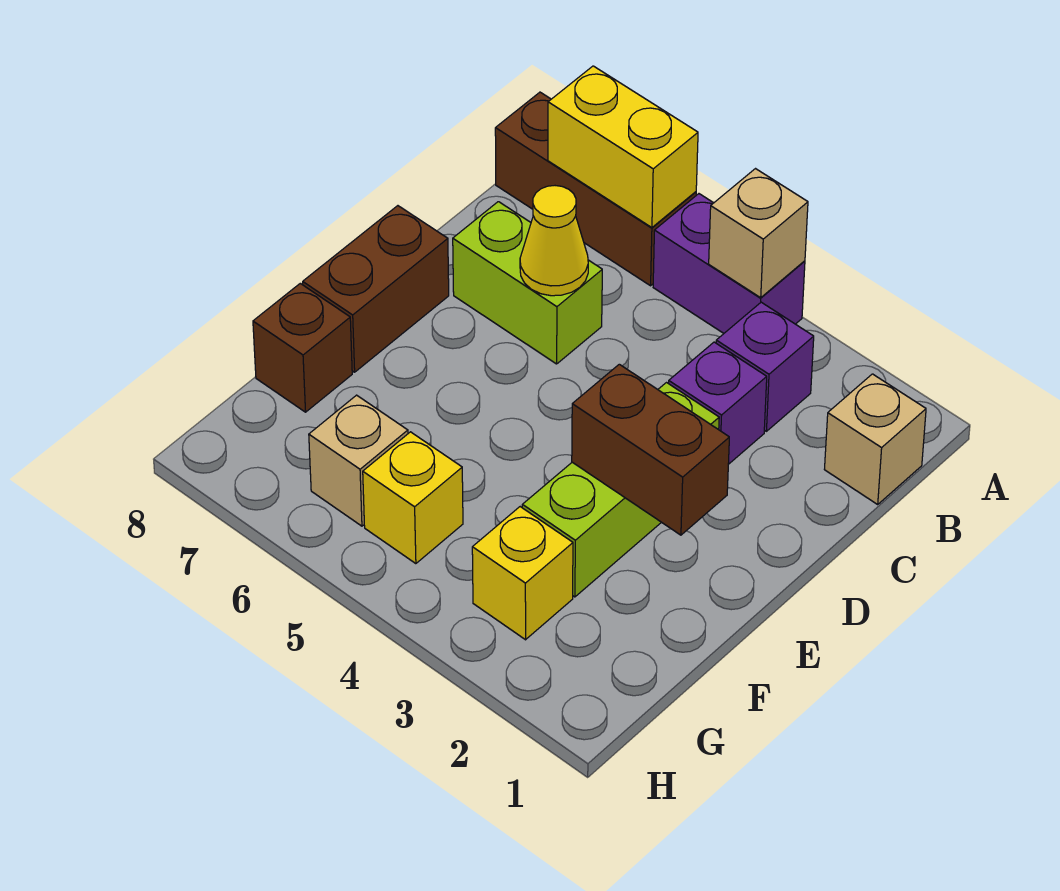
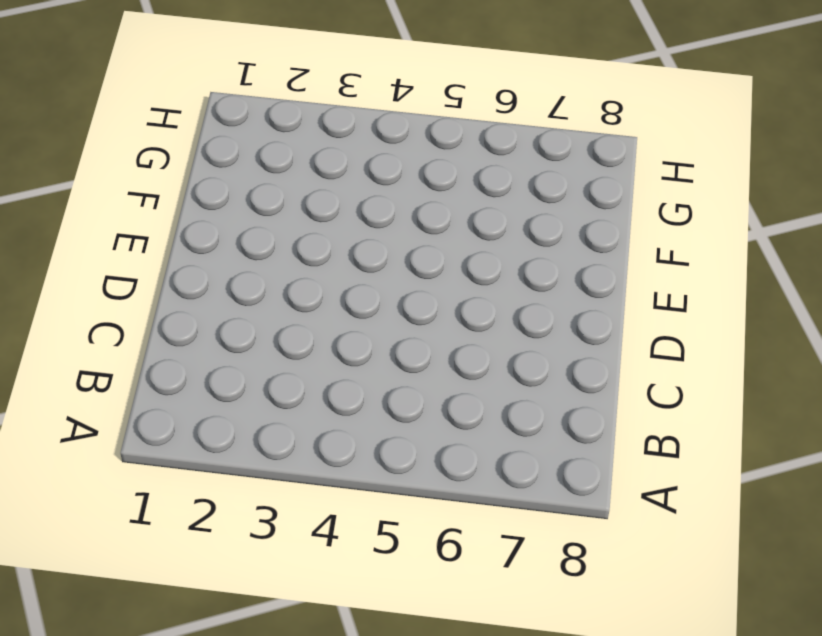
none -> purple 1x2 brick [653,194,805,333]
none -> brown 1x3 brick [495,92,696,286]
none -> tan 1x1 brick [824,374,926,504]

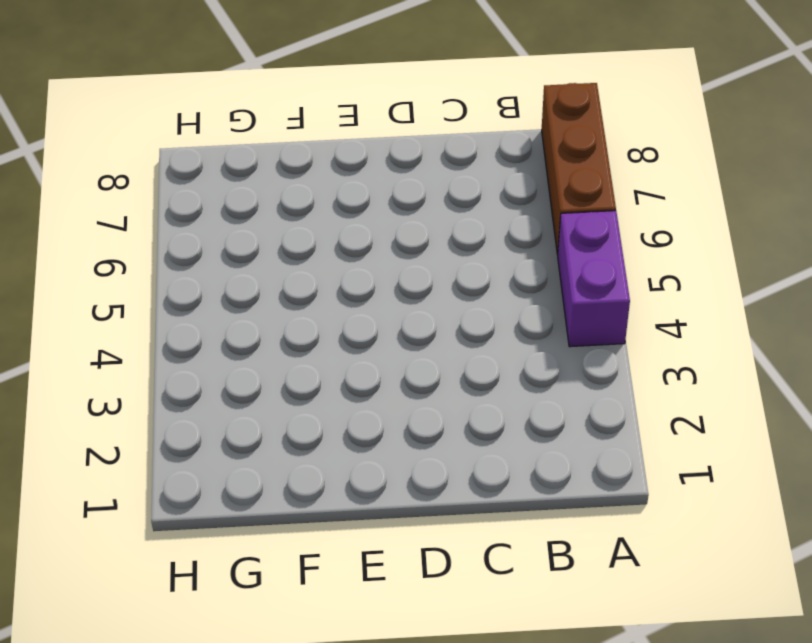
none -> tan 1x1 brick [824,374,926,504]
none -> purple 1x1 brick [716,302,814,431]
none -> purple 1x1 brick [669,342,767,464]

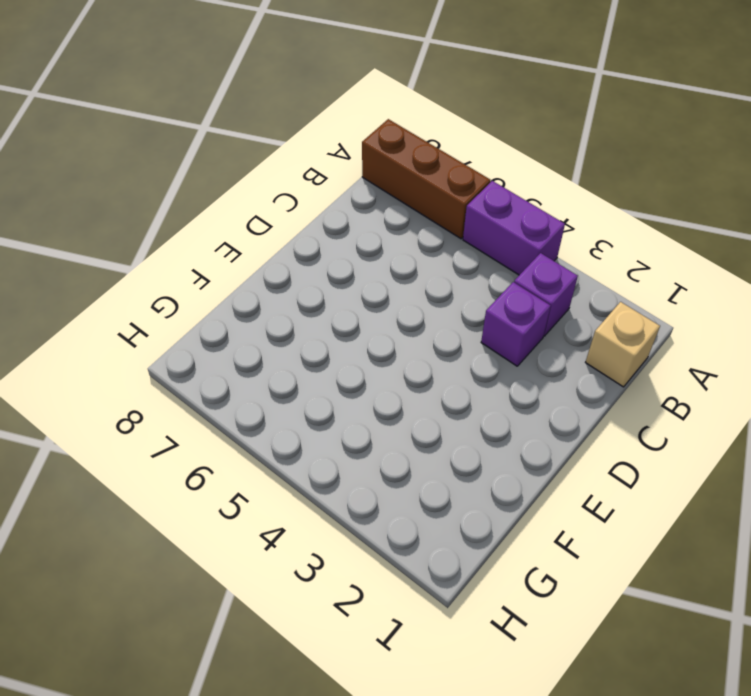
none -> lime 1x2 brick [453,202,602,364]
none -> lime 1x3 brick [522,383,719,597]
none -> brown 1x2 brick [303,206,449,372]

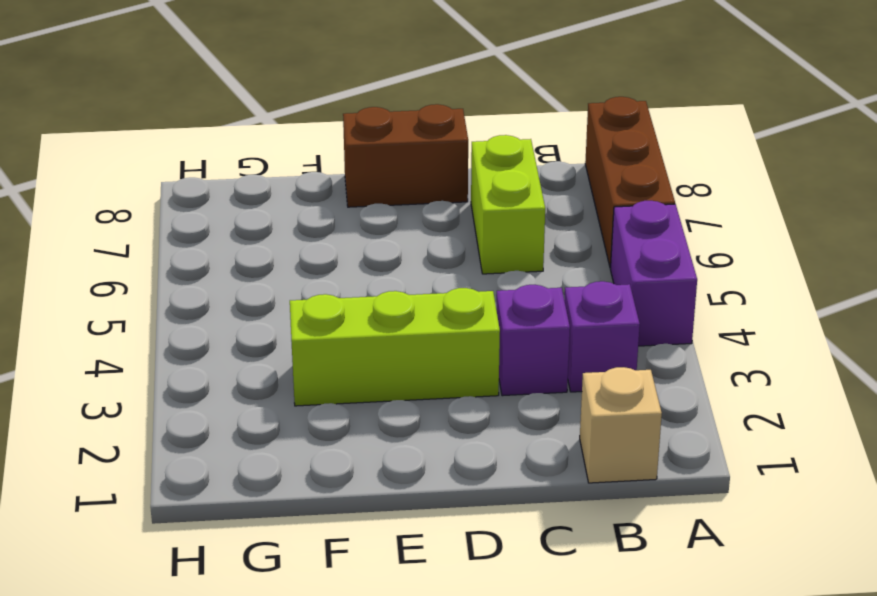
none -> brown 1x1 brick [253,283,352,412]
none -> yellow 1x1 brick [472,507,573,640]
none -> yellow 1x1 brick [363,432,463,564]

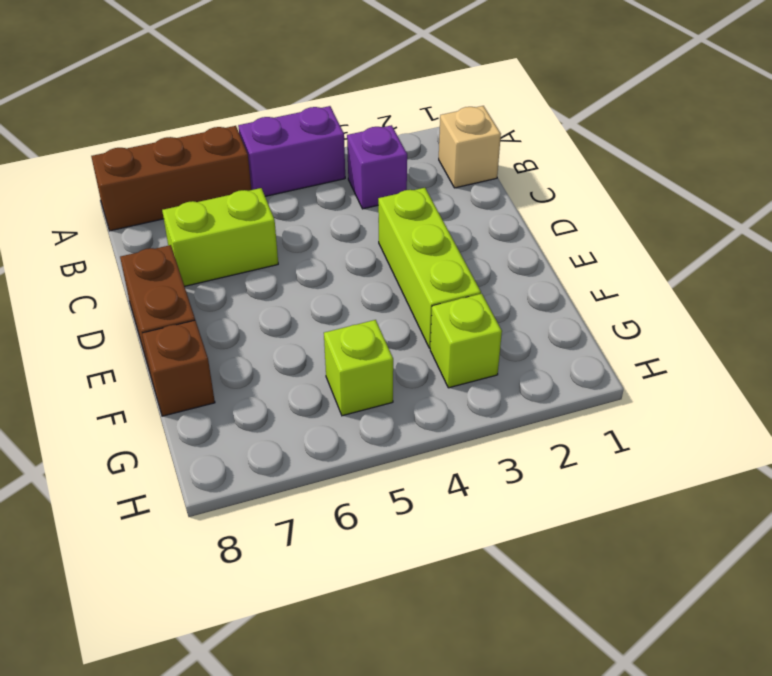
lime 1x1 brick [430,294,502,388] -> yellow 1x1 brick [472,507,573,640]
lime 1x1 brick [324,320,393,416] -> yellow 1x1 brick [363,432,463,564]
none -> purple 1x1 brick [669,342,767,464]
none -> tan 1x1 brick [309,395,408,526]
none -> tan 1x1 brick [709,169,808,298]

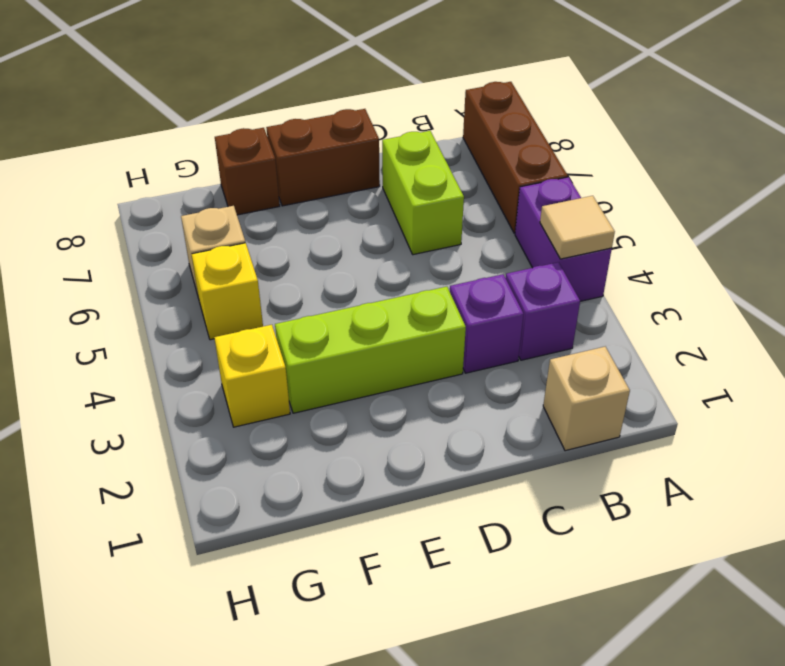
tan 1x1 tile [540,196,615,259] -> tan 1x1 brick [709,169,808,298]
none -> yellow 1x2 brick [548,66,698,228]
none -> yellow 1x1 cone [520,186,588,296]
none -> brown 1x2 brick [572,364,729,535]

